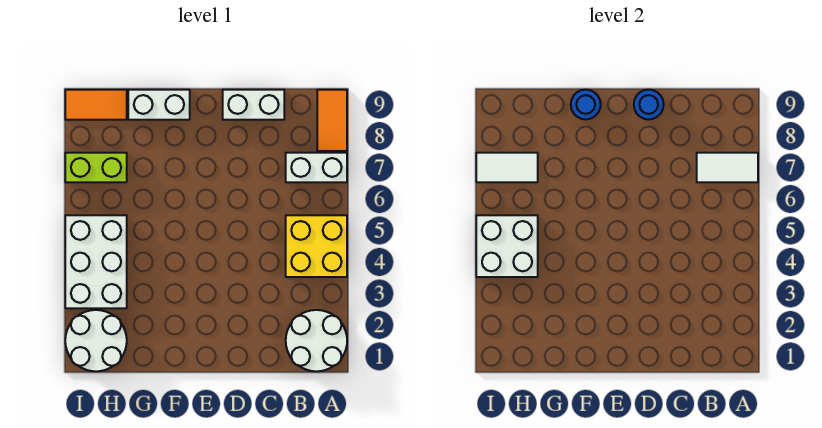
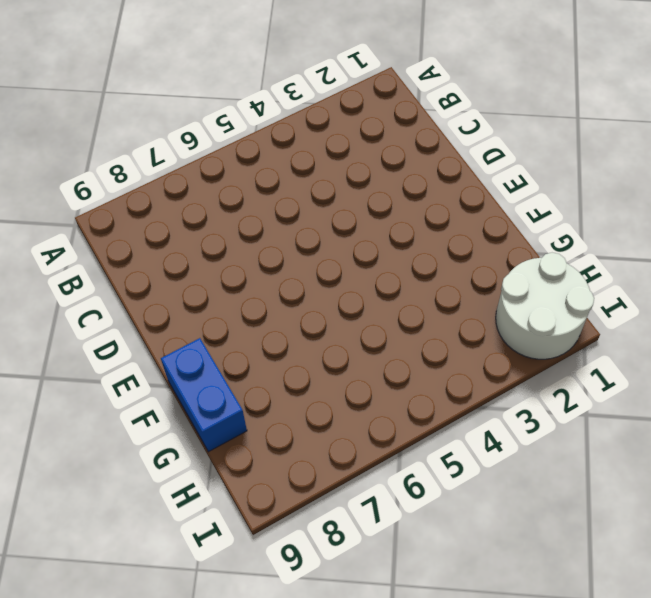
blue 1x2 brick [161,338,247,452] -> white 1x2 brick [128,90,190,120]
none -> white 2x2 round brick [286,310,347,371]
none -> yellow 2x2 brick [286,215,347,277]
none -> white 1x2 brick [286,153,347,182]

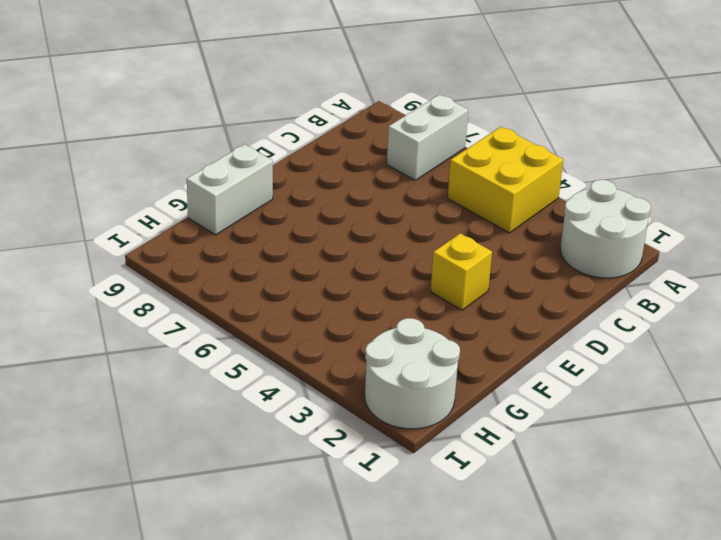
yellow 1x1 brick [431,233,492,310] -> none
none -> orange 1x2 tile [317,90,347,151]
none -> white 1x2 brick [223,90,284,120]
none -> white 2x3 brick [65,215,127,308]

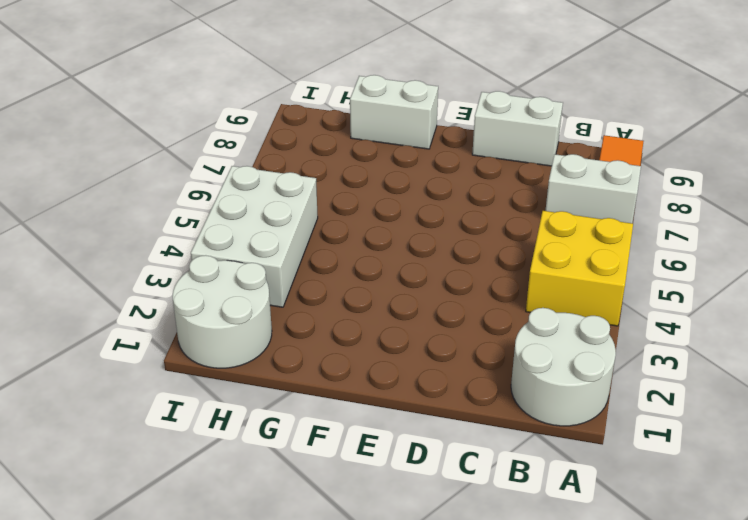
none -> lime 1x2 brick [65,153,127,182]
none -> orange 1x2 tile [65,90,127,120]
none -> white 1x2 tile [697,153,758,182]

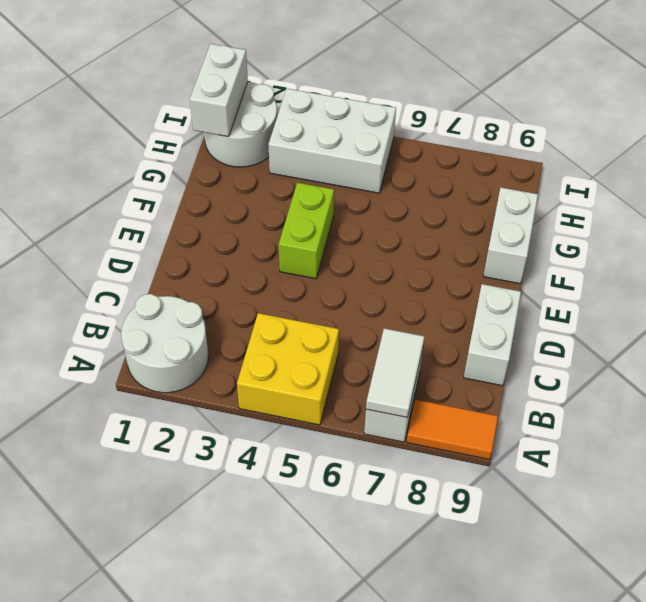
lime 1x2 brick [279,183,334,279] -> lime 1x2 brick moved to [65,153,127,182]
white 1x2 brick [190,44,248,137] -> none
none -> orange 1x2 tile [65,90,127,120]
none -> blue 1x1 round brick [634,90,664,119]
none -> blue 1x1 round brick [571,90,601,119]

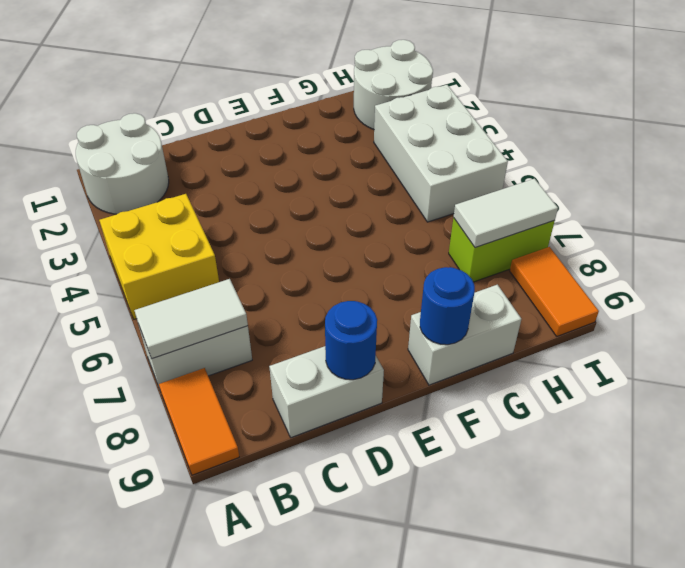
orange 1x2 tile [510,247,599,336] -> orange 1x2 tile turned to [65,90,127,120]
none -> white 2x2 brick [476,215,538,277]

